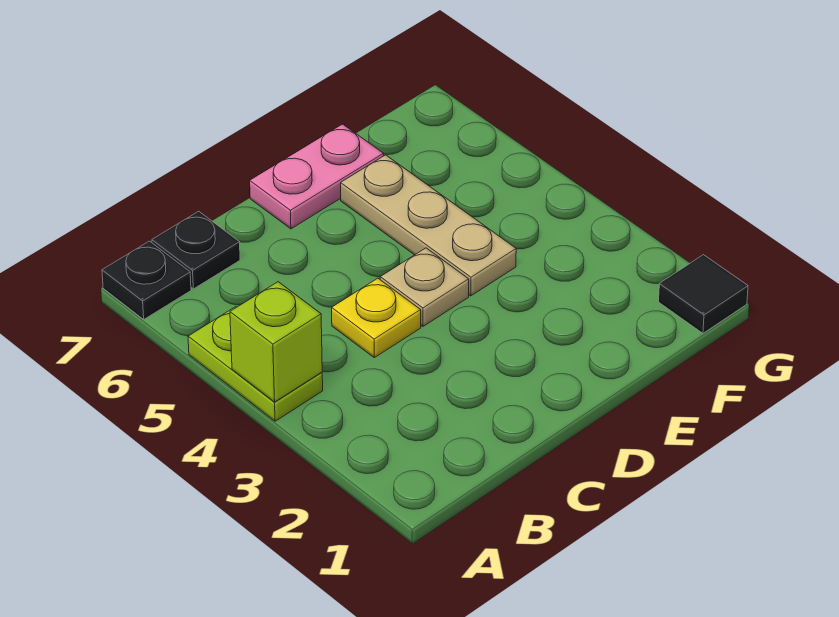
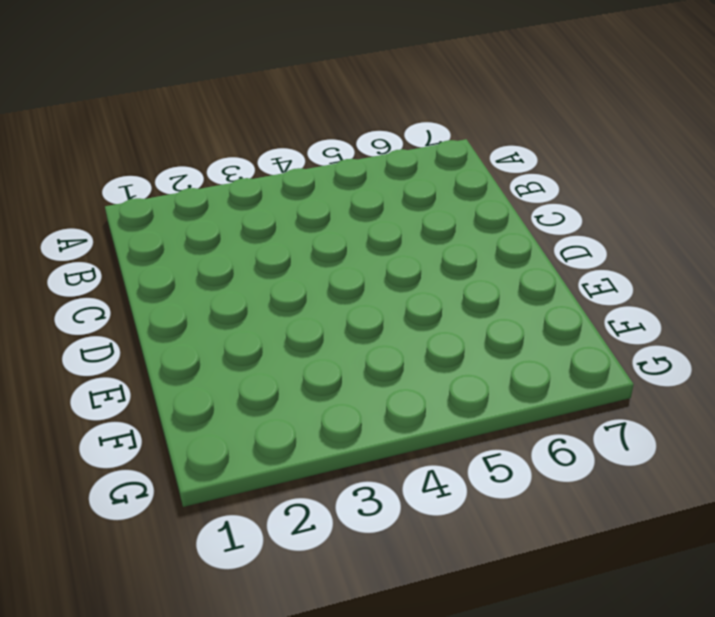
none -> lime 1x2 plate [188,307,323,421]
none -> black 1x1 plate [102,241,191,319]

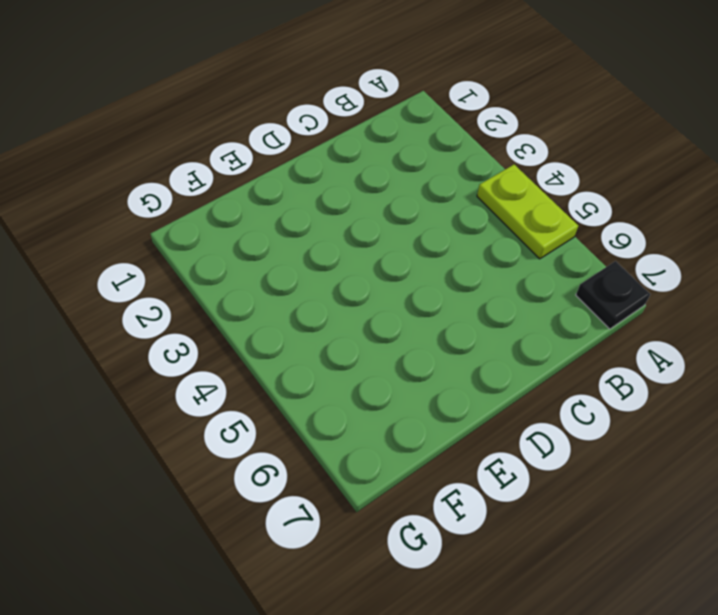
none -> black 1x1 plate [152,211,240,289]
none -> yellow 1x1 plate [332,278,421,358]

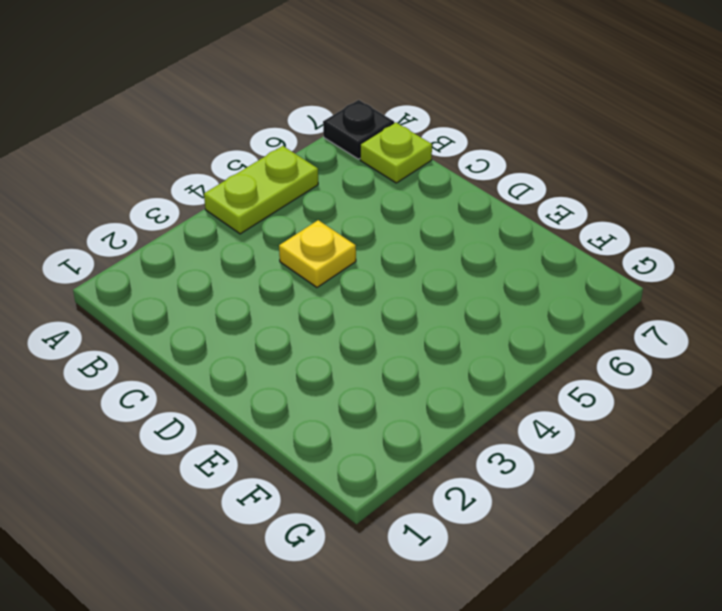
lime 1x1 plate [360,122,432,183] -> black 1x1 plate [152,211,240,289]
none -> tan 1x1 plate [380,248,469,326]
none -> pink 1x2 plate [250,124,384,229]

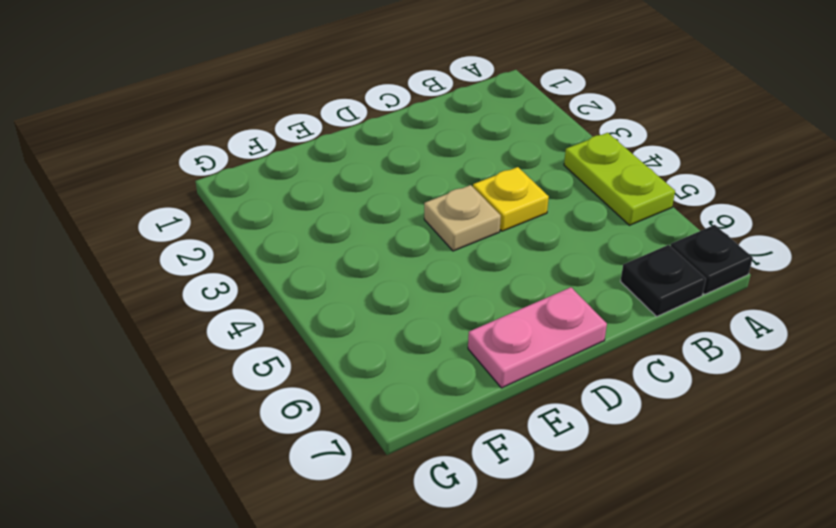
none -> tan 1x3 plate [341,155,516,296]
none -> black 1x1 tile [659,255,748,333]

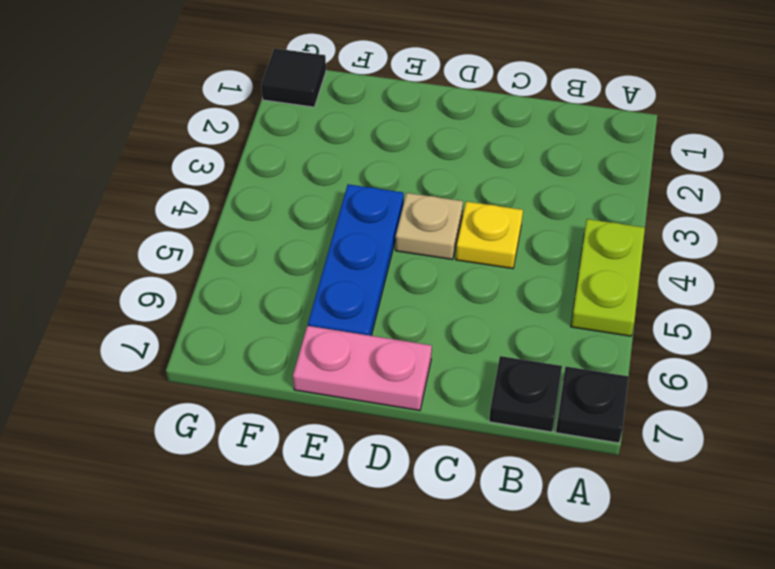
blue 1x3 plate [308,184,404,336] -> tan 1x3 plate [341,155,516,296]
none -> lime 1x1 brick [230,282,322,402]

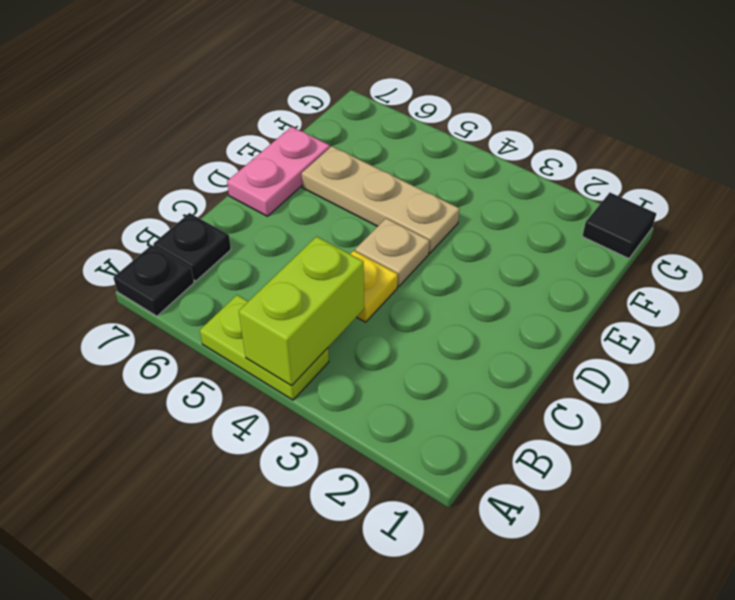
lime 1x2 brick [239,236,364,386] -> lime 1x1 brick [230,282,322,402]

